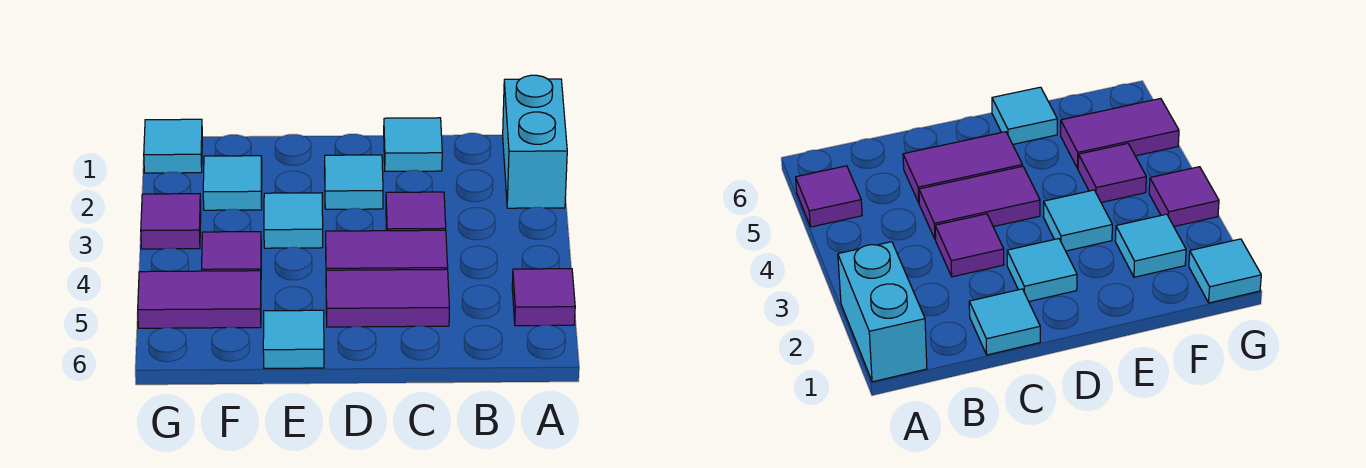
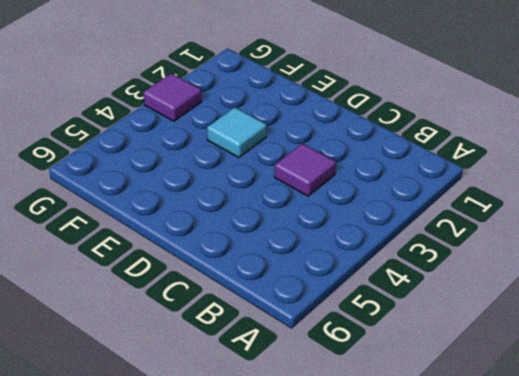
none -> cyan 1x2 brick [503,75,567,208]
none -> purple 1x1 tile [512,269,575,326]
none -> cyan 1x1 tile [384,118,442,171]

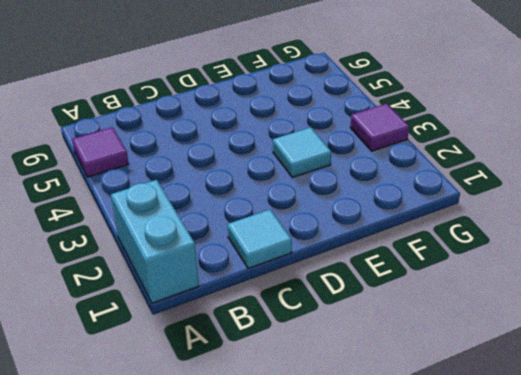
none -> purple 1x1 tile [386,192,446,231]
none -> purple 1x2 tile [326,230,448,270]
none -> purple 1x2 tile [326,269,449,327]

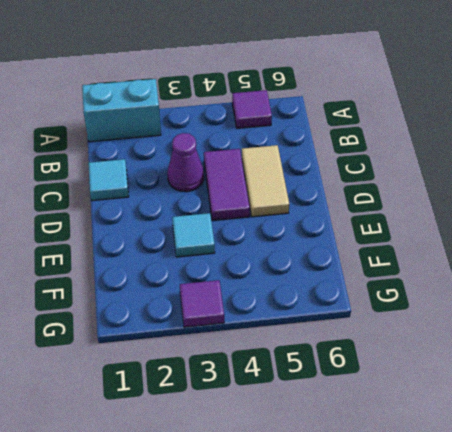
purple 1x1 cone [167,133,204,192] -> purple 1x1 tile [386,192,446,231]
tan 1x2 tile [242,145,289,217] -> purple 1x2 tile [326,269,449,327]
none -> cyan 1x1 tile [325,155,383,209]
none -> cyan 1x1 tile [263,310,324,368]
none -> cyan 1x1 tile [203,156,262,210]

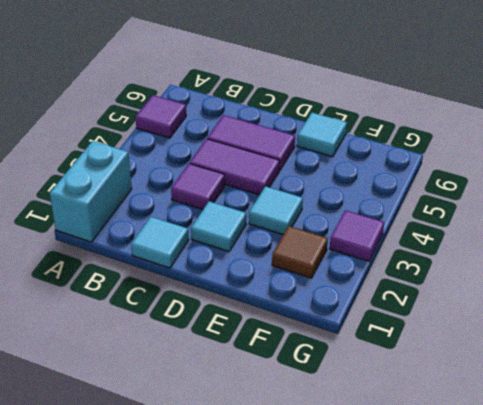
brown 1x1 tile [272,226,328,278] -> cyan 1x1 tile [203,156,262,210]
none -> purple 1x1 tile [202,232,261,271]
none -> purple 1x2 tile [138,271,261,328]
none -> cyan 1x1 tile [144,119,202,173]

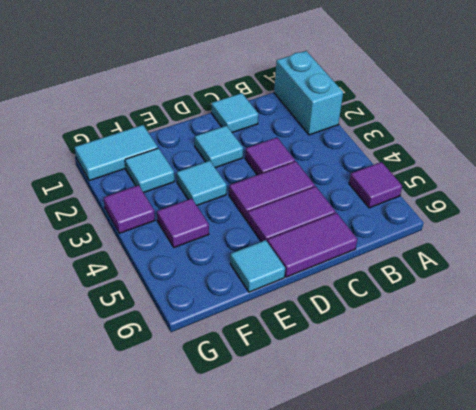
purple 1x2 tile [267,213,357,277] -> purple 1x2 tile moved to [138,271,261,328]
cyan 1x2 tile [75,125,158,181] -> cyan 1x1 tile [144,119,202,173]

